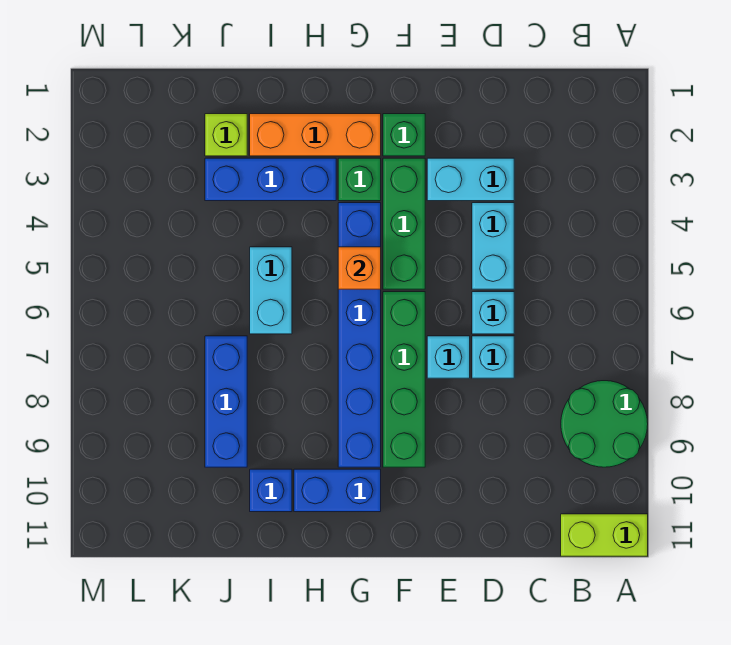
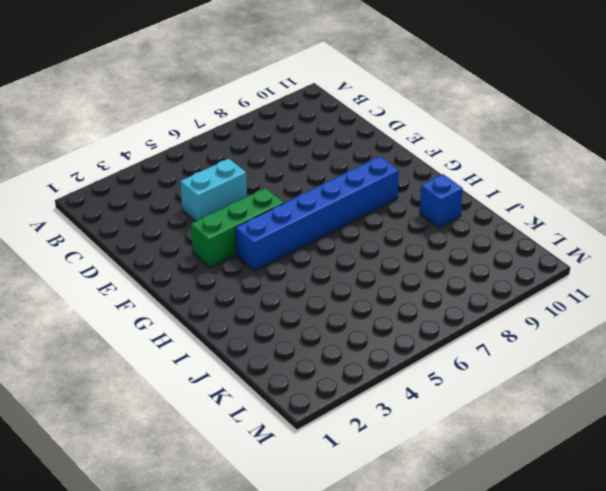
none -> green 2x2 round brick [561,381,648,467]
none -> lime 1x2 brick [561,514,648,556]
none -> cyan 1x2 brick [427,158,514,201]

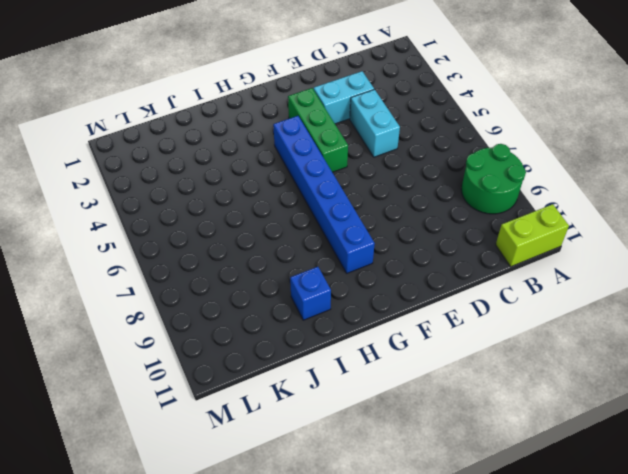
none -> cyan 1x1 brick [472,292,514,334]
none -> cyan 1x1 brick [472,336,514,378]
none -> cyan 1x1 brick [427,336,470,378]

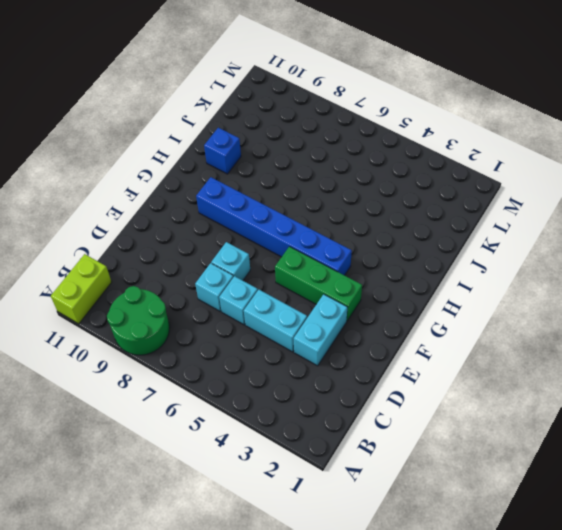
none -> green 1x1 brick [383,114,425,156]
none -> green 1x4 brick [383,292,425,467]
none -> orange 1x3 brick [250,114,381,156]

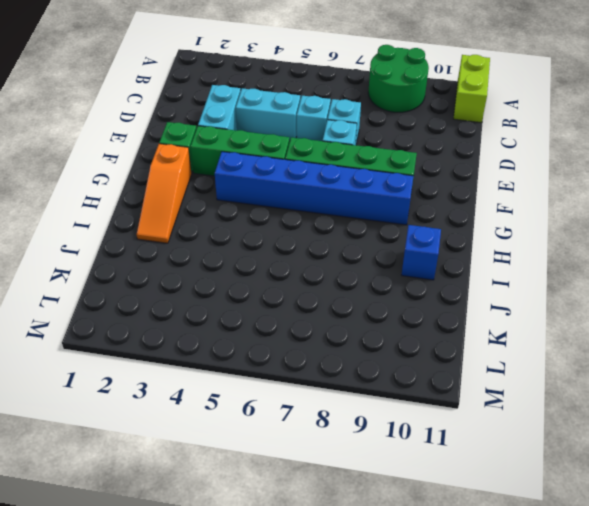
orange 1x3 slope [137,144,192,243] -> orange 1x3 brick [250,114,381,156]
none -> green 1x1 brick [338,158,381,201]
none -> blue 1x2 brick [294,469,381,512]
none -> blue 1x3 brick [205,158,336,201]

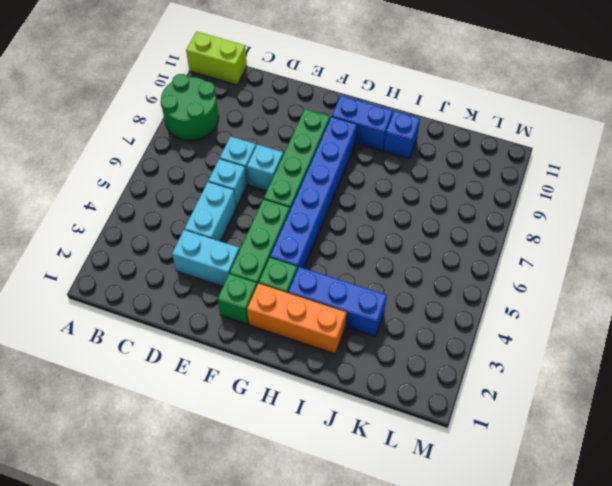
none -> cyan 1x2 brick [250,247,292,334]
none -> lime 1x1 brick [205,114,247,156]
none -> blue 1x3 brick [205,336,247,467]

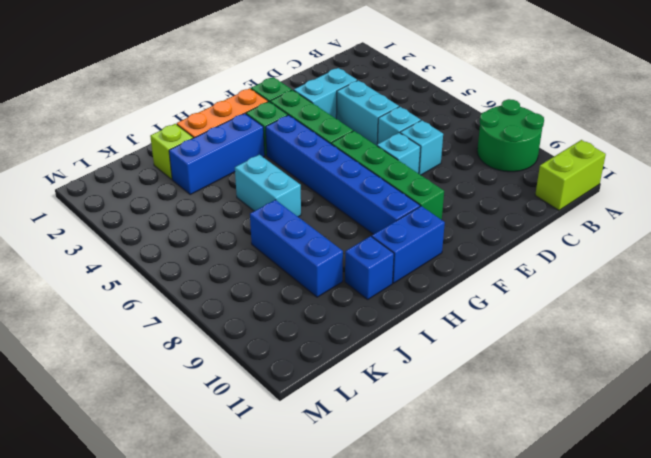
none -> orange 1x1 brick [338,247,381,289]

